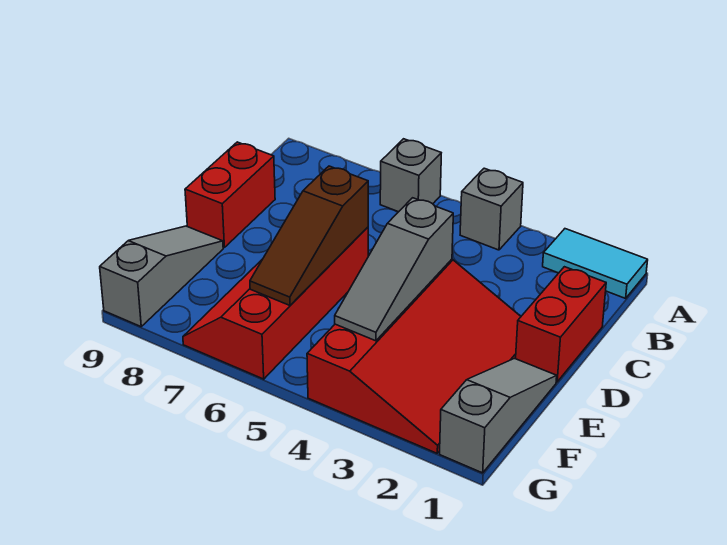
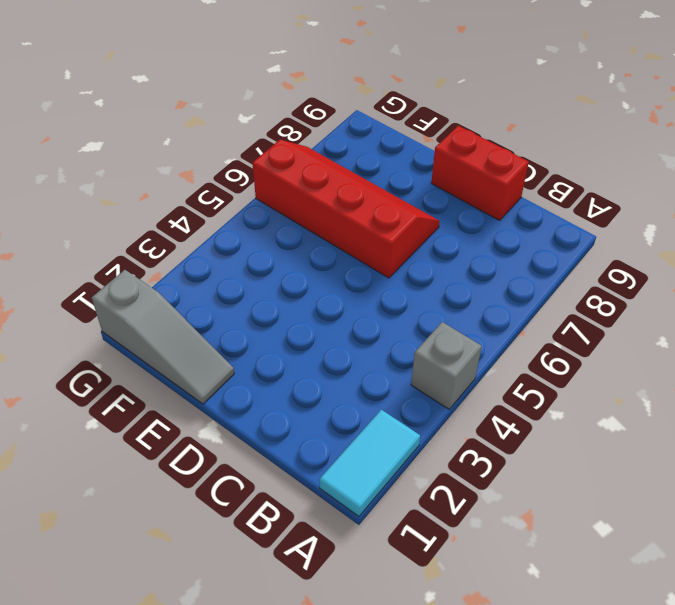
none -> grey 1x1 brick [380,139,441,212]
none -> red 1x2 brick [516,267,606,382]

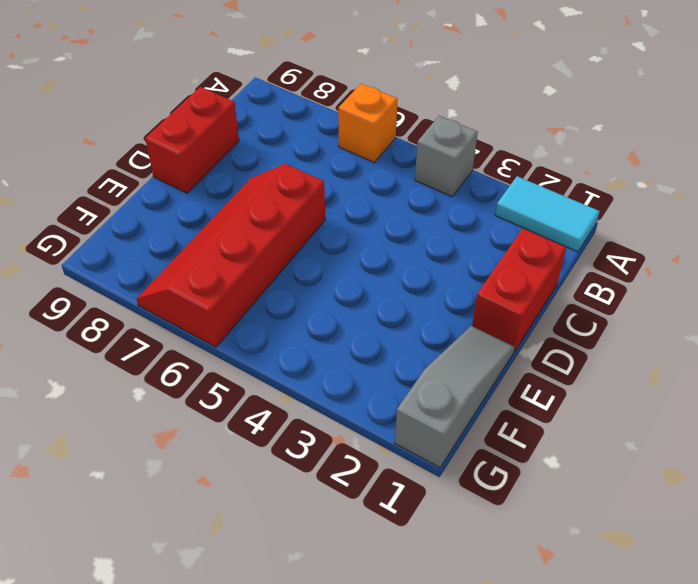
orange 1x1 brick [338,84,398,162] -> grey 1x1 brick [380,139,441,212]
none -> red 3x4 slope [307,259,521,453]
none -> grey 1x3 slope [100,226,223,327]

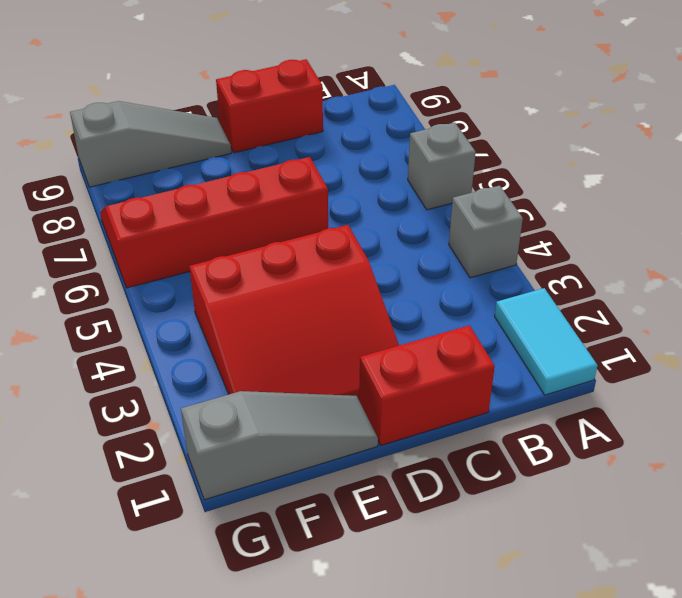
red 3x3 slope [189,225,399,399] -> red 3x4 slope [307,259,521,453]
none -> grey 1x3 slope [335,198,453,341]
none -> brown 1x3 slope [250,166,368,305]

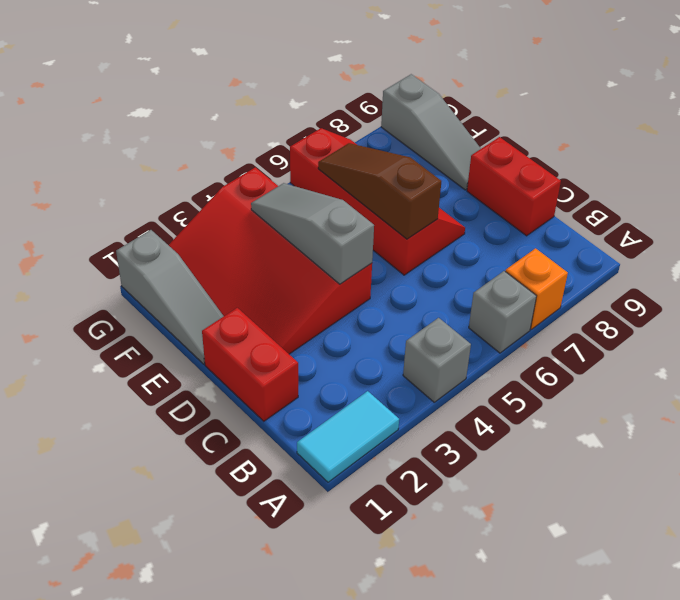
orange 1x1 brick [505,248,568,329] -> none

